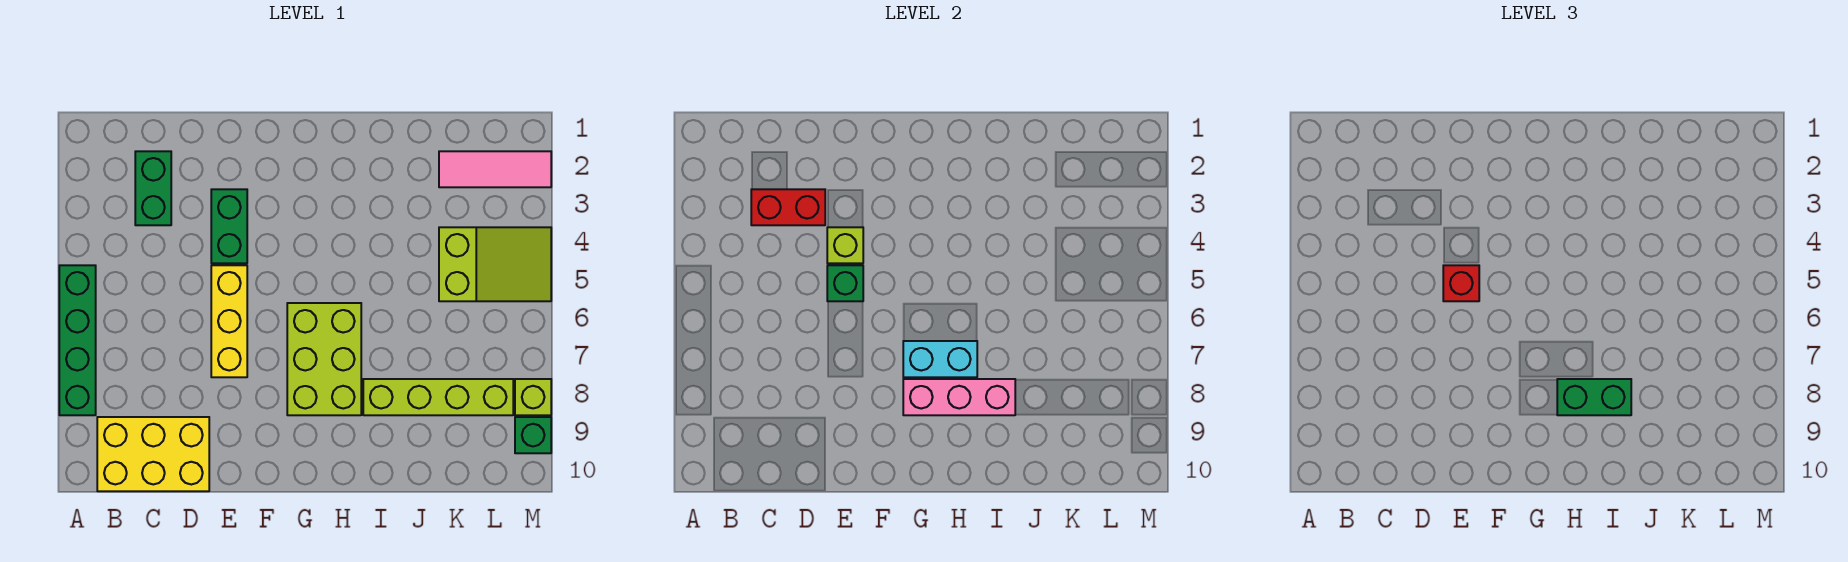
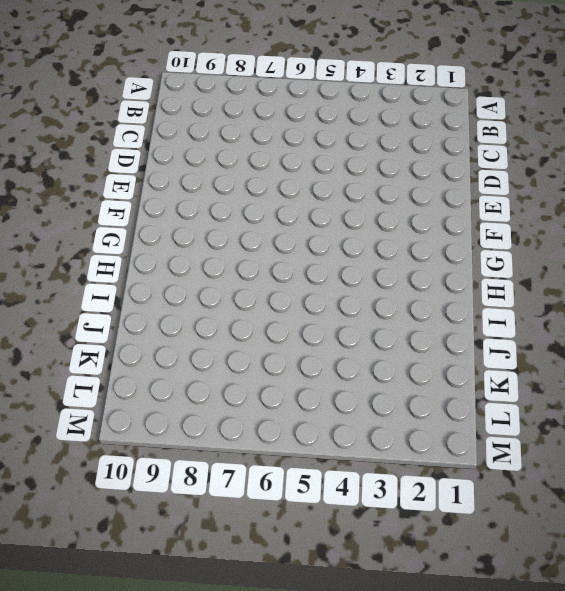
none -> green 1x4 brick [59,265,96,415]
none -> yellow 2x3 brick [97,417,209,491]
none -> green 1x2 brick [135,151,171,225]

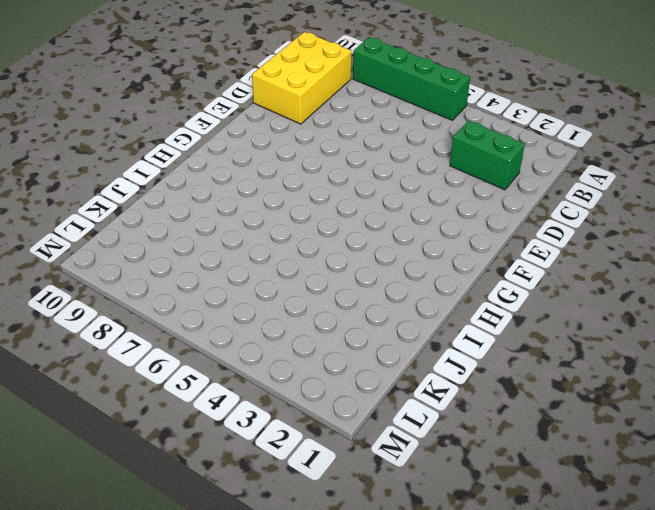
none -> green 1x2 brick [211,189,247,263]
none -> yellow 1x3 brick [211,265,247,377]
none -> lime 2x3 brick [287,303,361,415]

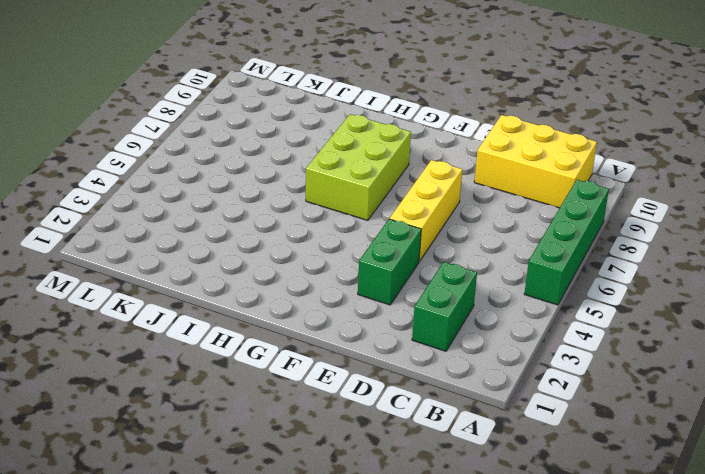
none -> lime 1x4 brick [363,379,513,415]
none -> pink 1x3 tile [439,151,551,187]
none -> lime 2x3 slope [439,227,551,301]

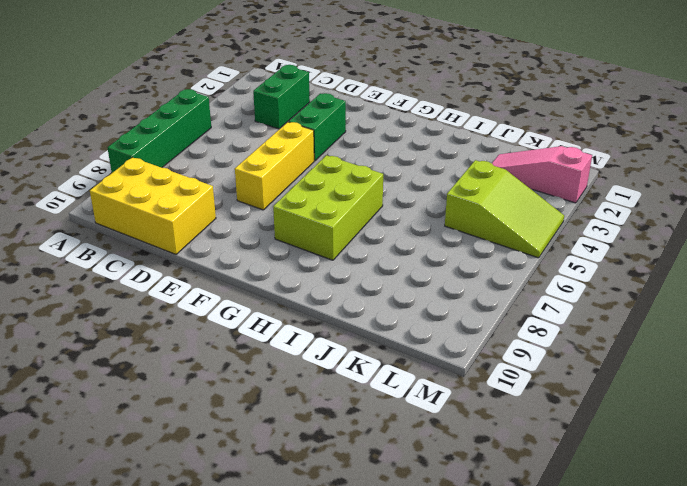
pink 1x3 slope [492,146,592,203] -> pink 1x3 tile [439,151,551,187]
none -> lime 1x4 brick [363,379,513,415]
none -> lime 1x1 brick [515,379,551,415]
none -> green 1x1 brick [515,417,551,453]

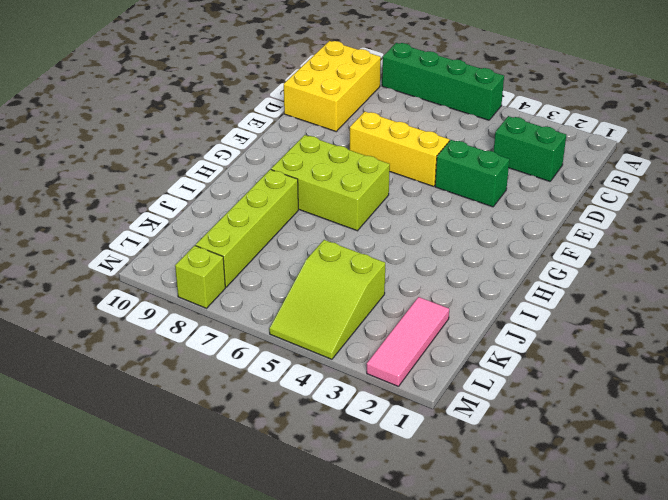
none -> green 1x1 brick [515,417,551,453]
none -> red 1x2 brick [751,189,825,225]
none -> lime 1x1 brick [827,227,863,263]

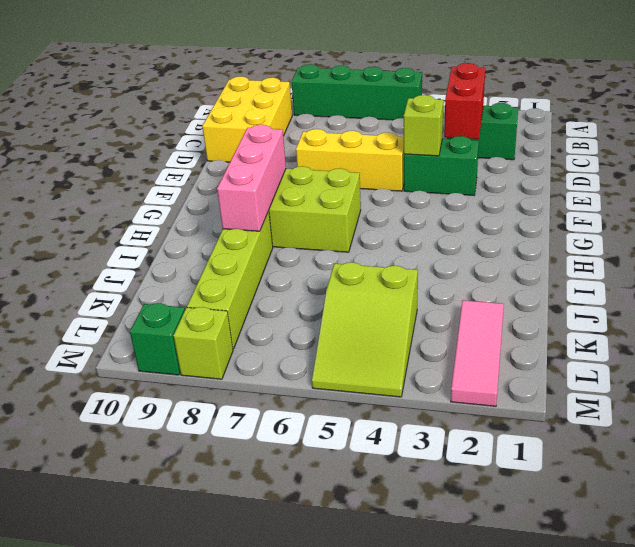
none -> green 1x1 brick [827,265,863,301]
none -> cyan 1x2 brick [903,341,977,377]
none -> red 1x1 brick [1443,265,1479,301]

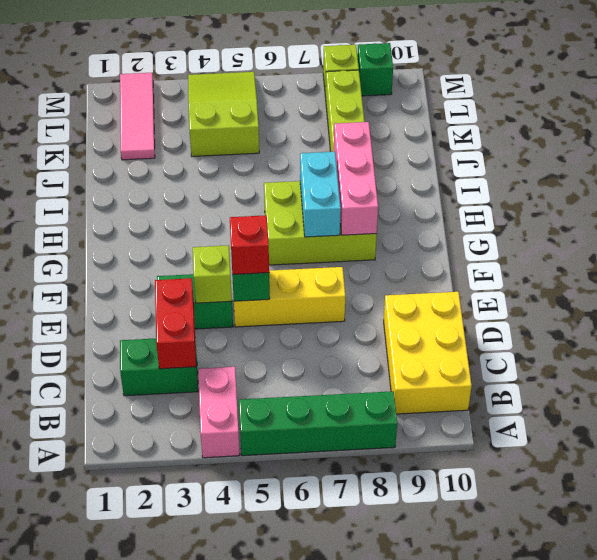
pink 1x2 brick [198,367,240,458] -> none
none -> green 1x2 brick [1557,379,1631,415]

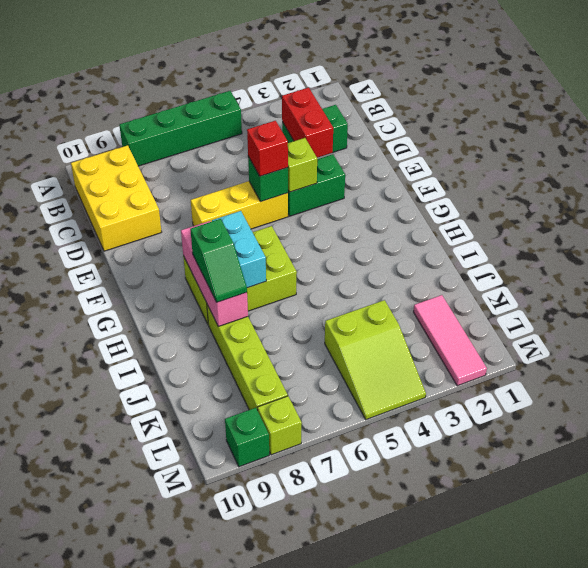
green 1x2 slope [190,219,247,302] -> green 1x2 brick [1557,379,1631,415]

